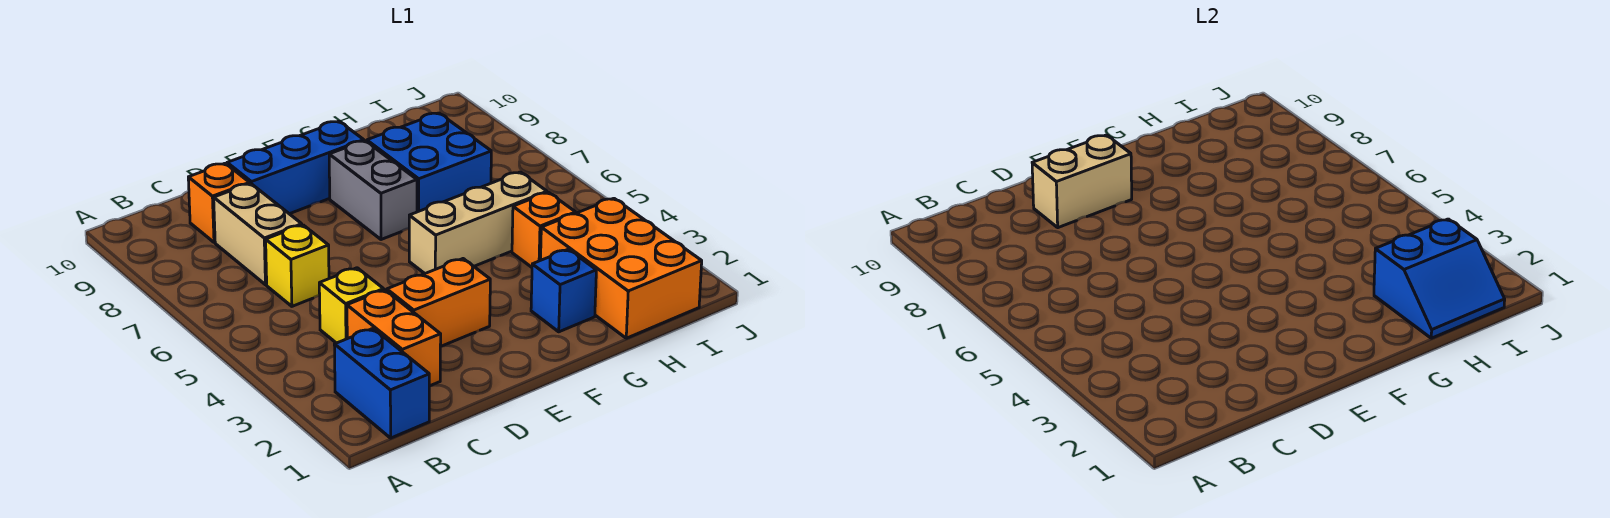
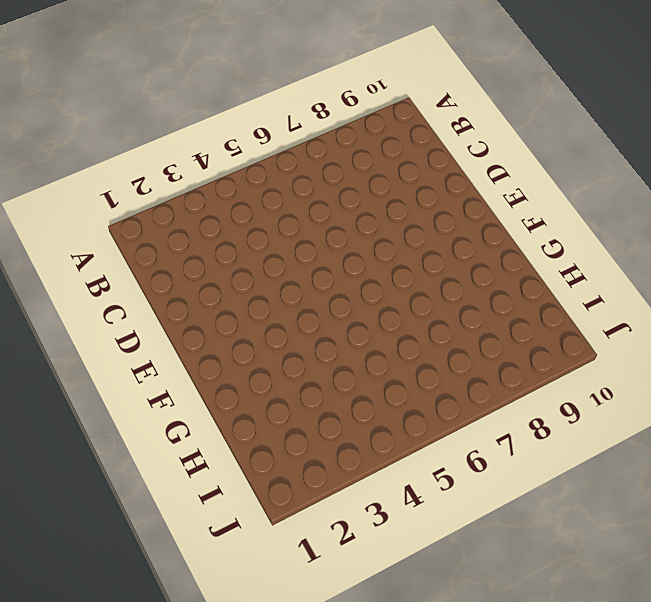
none -> blue 1x2 brick [334,329,429,438]
none -> orange 1x2 brick [347,290,441,386]
none -> yellow 1x1 brick [319,268,384,343]

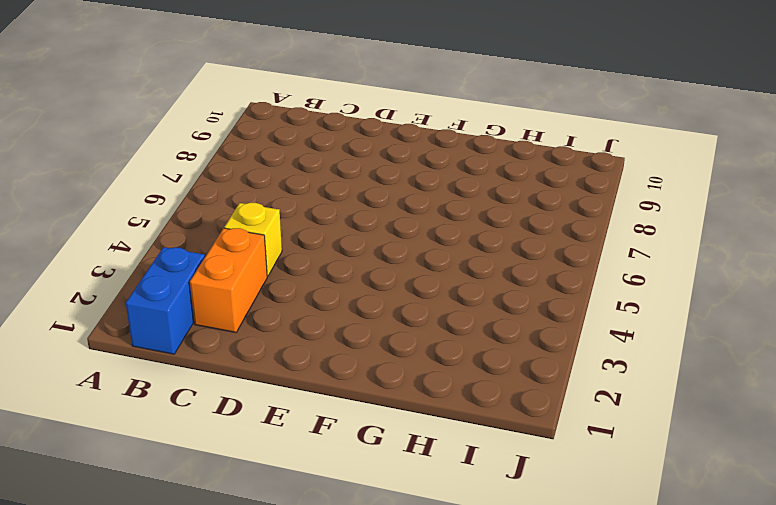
none -> yellow 1x1 brick [266,225,329,306]
none -> tan 1x2 brick [214,183,302,285]
none -> orange 1x1 brick [188,163,250,242]

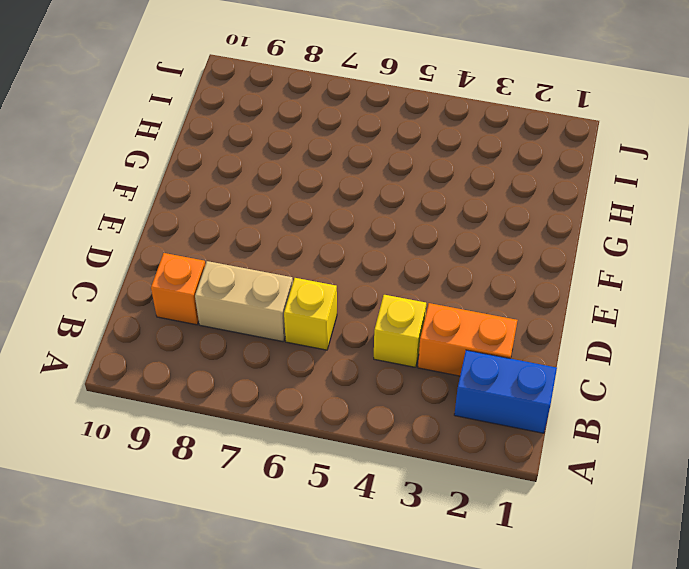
none -> orange 1x2 brick [387,259,490,347]
none -> blue 1x3 brick [227,121,364,214]
none -> tan 1x3 brick [409,172,547,274]

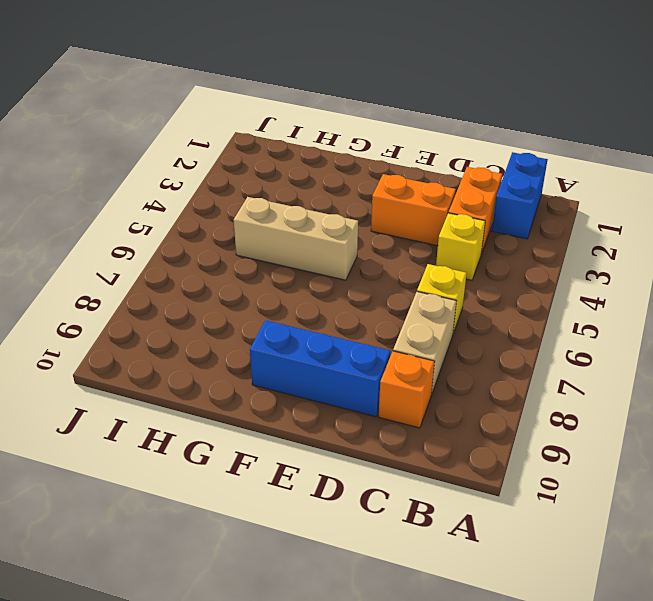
none -> grey 1x2 brick [329,141,417,240]
none -> blue 1x1 brick [531,249,596,332]
none -> blue 2x2 brick [367,113,491,212]

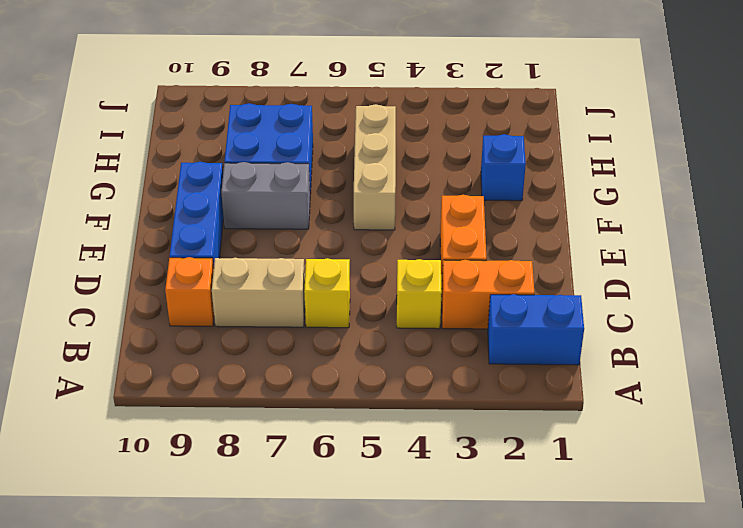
none -> orange 2x3 brick [541,198,702,338]
none -> orange 1x1 brick [512,192,576,267]
none -> tan 1x2 brick [1032,135,1132,228]

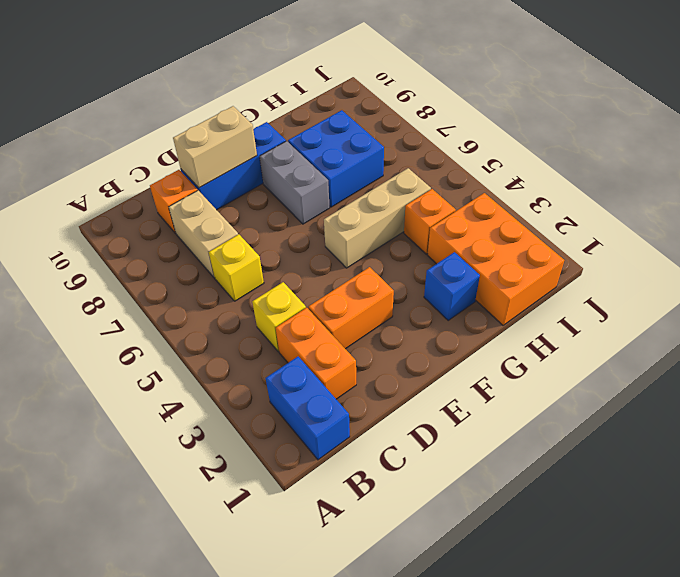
none -> blue 2x2 slope [1374,219,1505,338]

